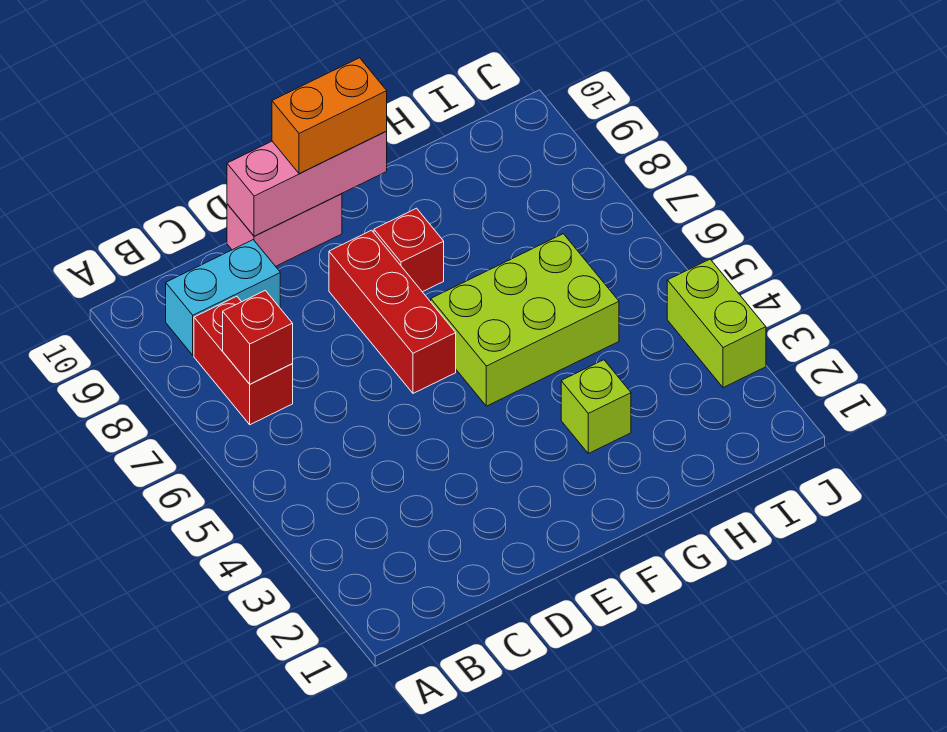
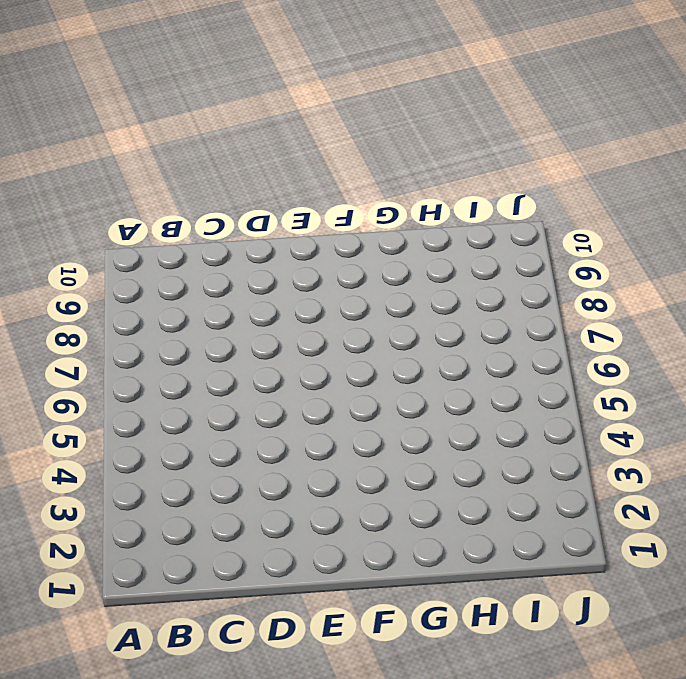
none -> red 1x2 brick [194,296,293,425]
none -> cyan 1x2 brick [166,240,280,355]

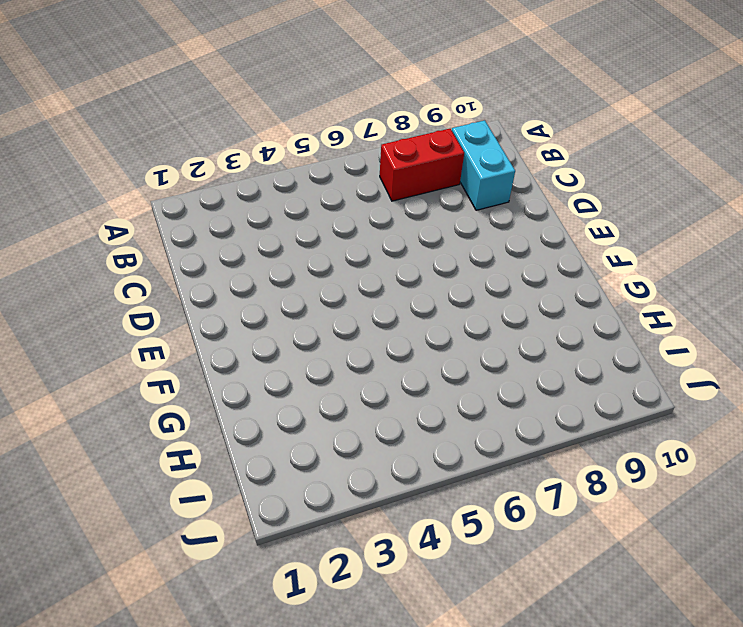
none -> pink 1x2 brick [227,194,342,266]
none -> red 1x3 brick [329,230,456,393]

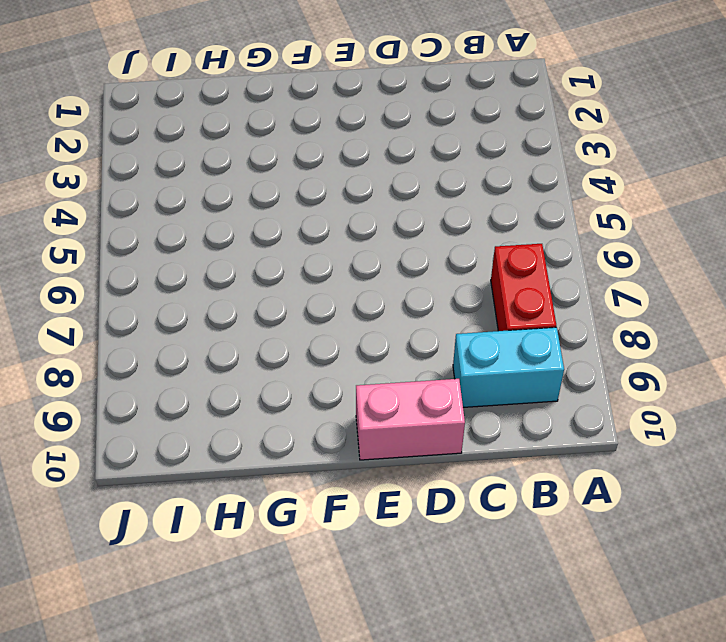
none -> red 1x3 brick [329,230,456,393]
none -> lime 2x3 brick [431,234,619,406]

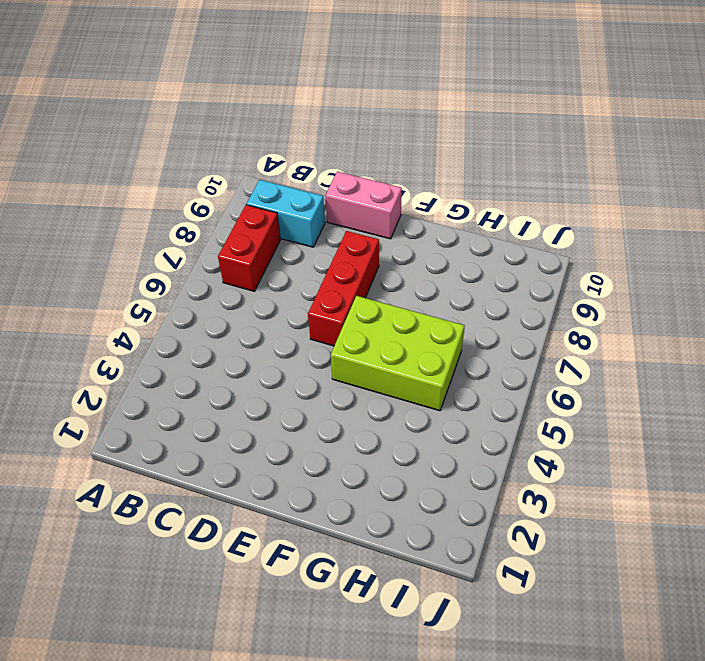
none -> red 1x1 brick [374,208,444,292]
none -> lime 1x1 brick [561,360,631,453]

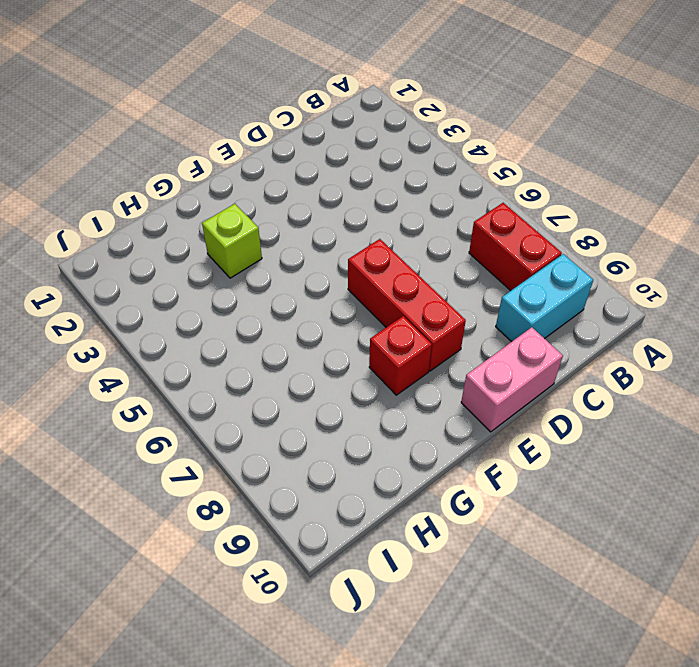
none -> lime 2x3 brick [431,234,619,406]
none -> lime 1x2 brick [667,259,766,388]

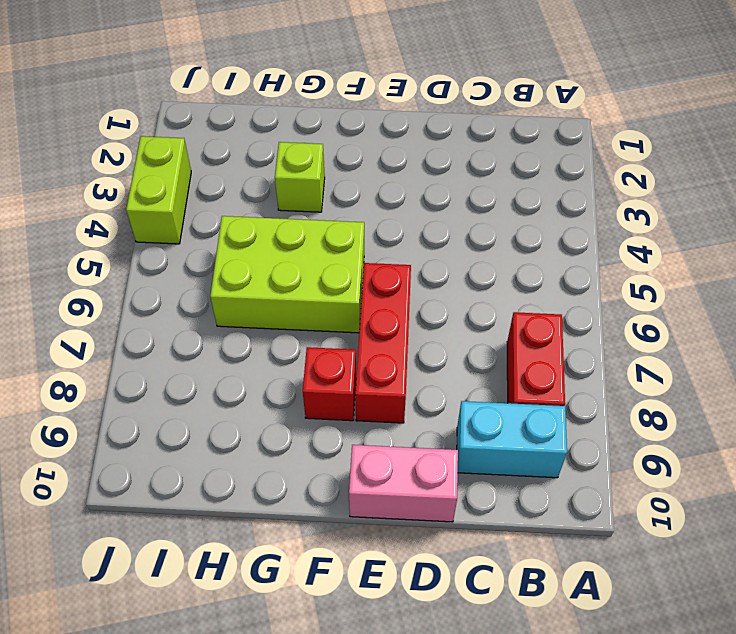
none -> red 1x1 brick [223,290,293,384]
none -> pink 1x3 brick [227,131,387,236]

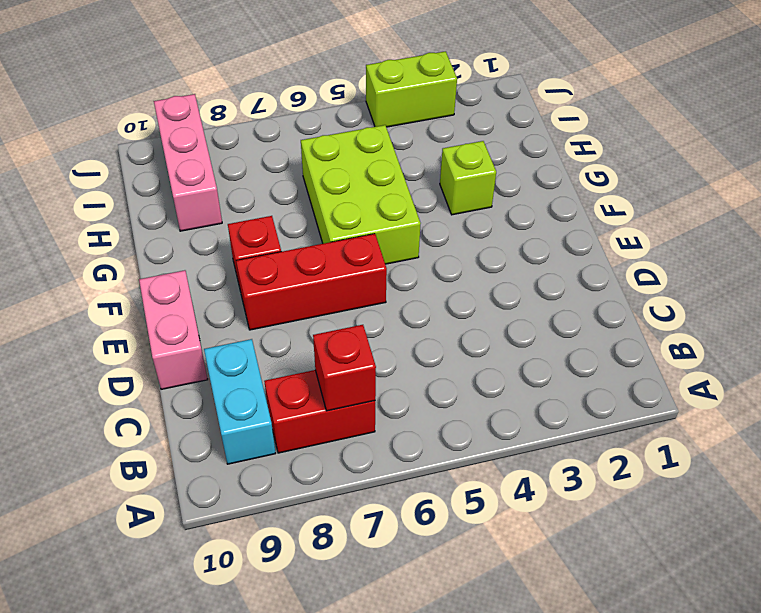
pink 1x3 brick [154,94,222,231] -> pink 1x3 brick moved to [227,131,387,236]
none -> orange 1x2 brick [272,58,387,174]

